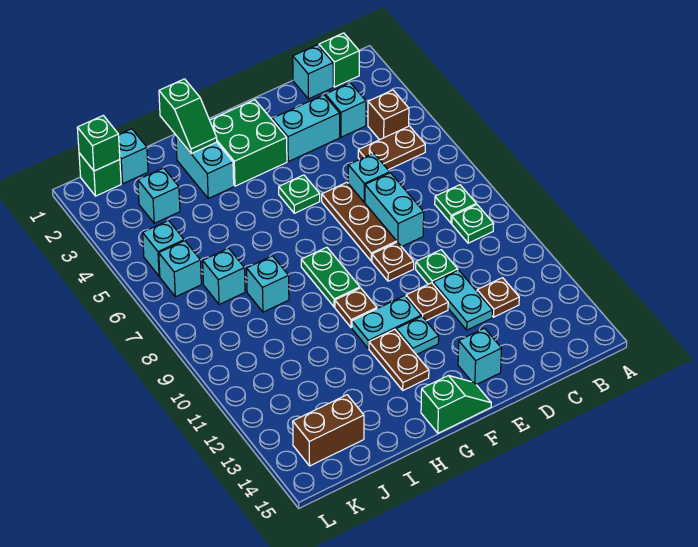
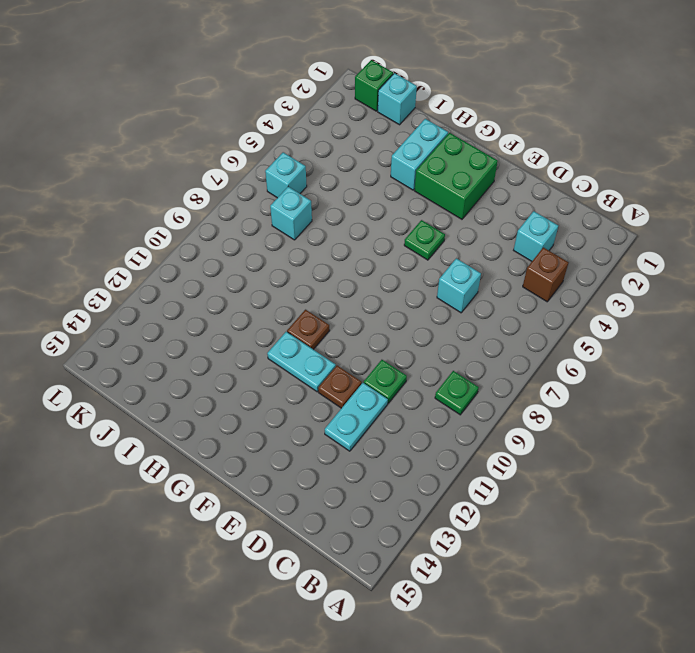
none -> green 1x1 brick [319,33,359,87]
none -> brown 1x2 plate [358,126,425,170]
none -> green 1x1 plate [435,185,476,223]
none -> cyan 1x1 brick [293,45,333,99]

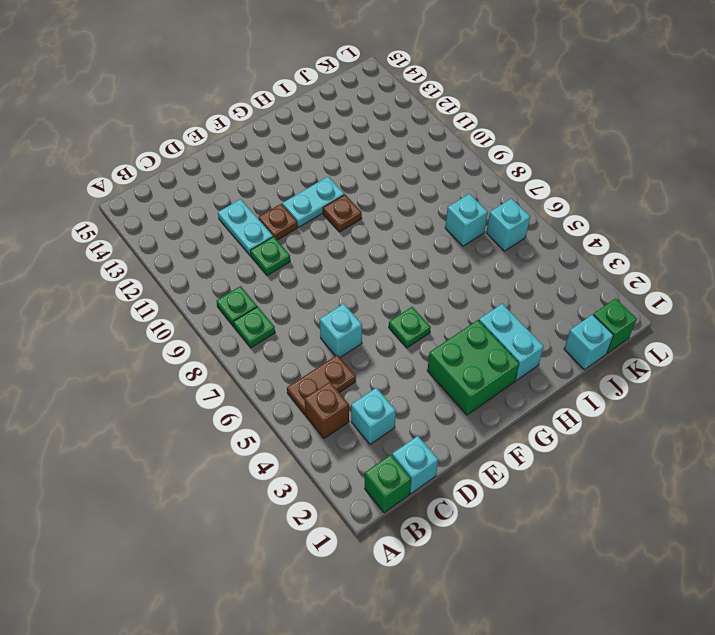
none -> brown 1x1 plate [477,278,519,317]
none -> cyan 1x2 brick [272,95,340,162]
none -> cyan 1x2 brick [365,173,424,247]
none -> brown 1x3 plate [322,182,397,261]

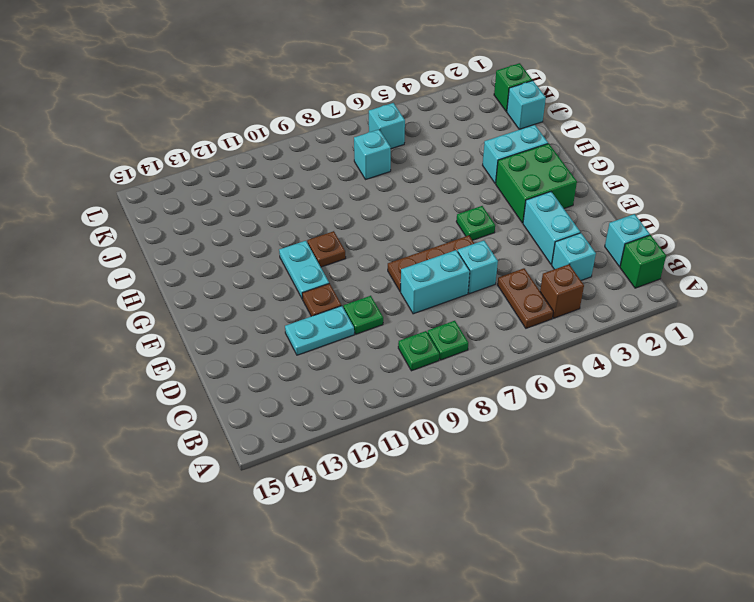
none -> brown 1x1 plate [477,278,519,317]
none -> brown 1x1 plate [372,242,414,281]
none -> cyan 1x1 brick [458,328,502,385]
none -> cyan 1x1 plate [396,316,439,355]

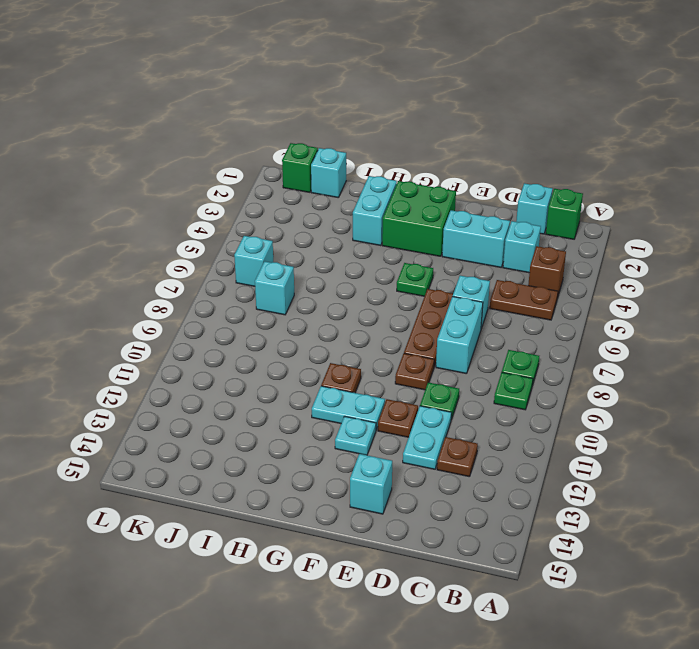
none -> green 1x2 slope [421,376,491,433]
none -> green 1x2 plate [301,247,360,307]
none -> brown 1x2 plate [369,329,429,390]
none -> cyan 1x1 brick [247,256,289,312]

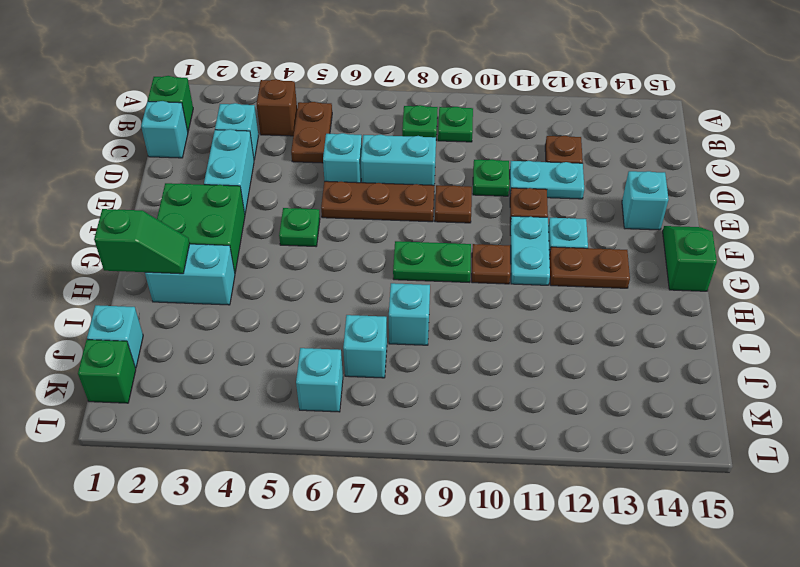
none -> cyan 1x1 brick [138,168,180,223]
none -> brown 1x2 brick [293,395,364,466]
none -> cyan 1x1 brick [143,221,184,276]
none -> green 1x1 brick [77,116,120,171]

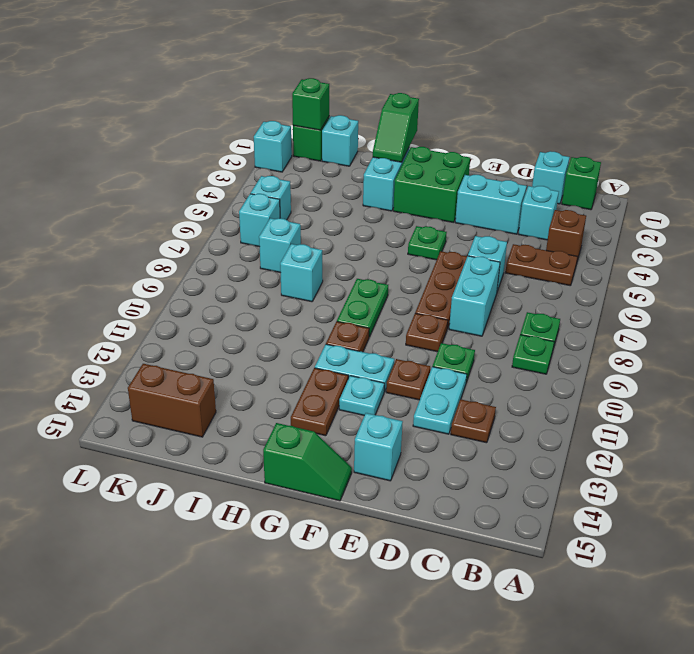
cyan 1x1 brick [254,121,292,172] -> cyan 1x1 brick moved to [138,168,180,223]

